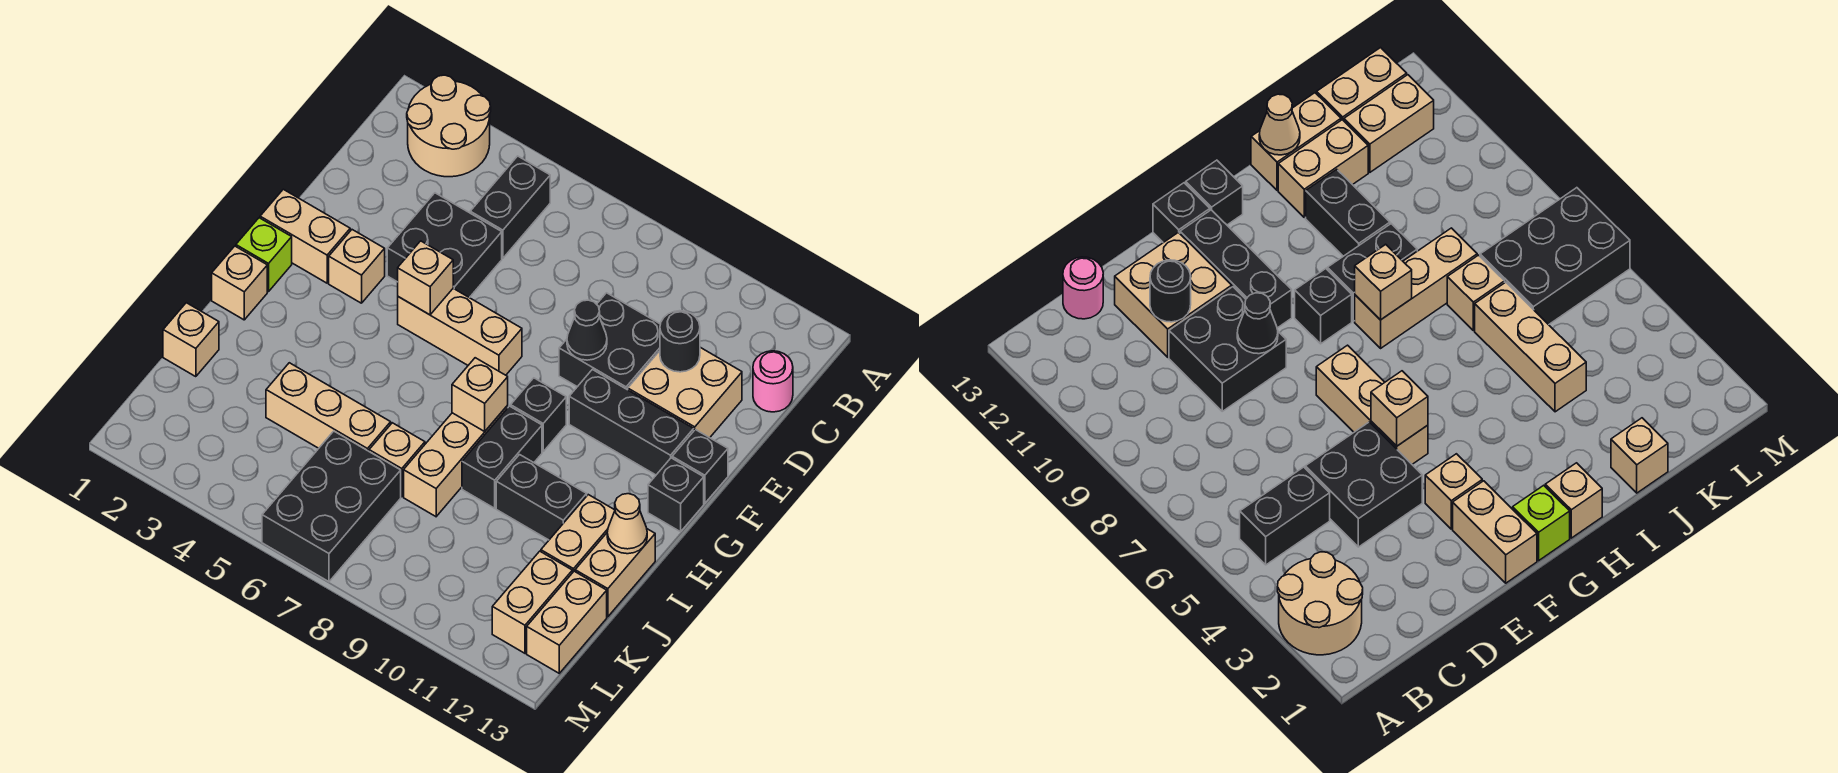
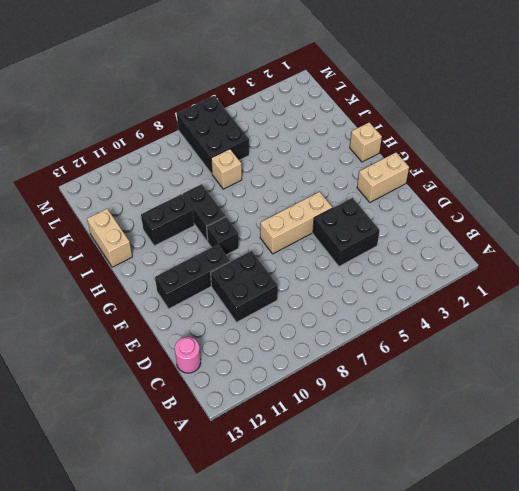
none -> tan 2x2 round brick [407,75,491,177]
none -> black 1x2 brick [470,156,550,258]
none -> tan 2x2 brick [628,347,742,438]
none -> tan 1x1 brick [329,230,385,303]

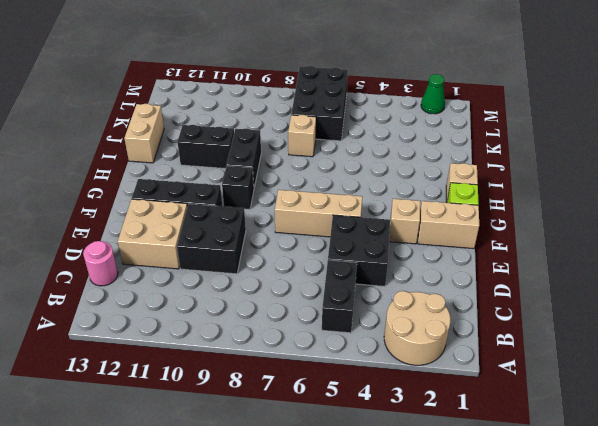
green 1x1 cone [421,74,445,114] -> none
none -> black 1x1 brick [672,430,728,503]
none -> black 1x1 brick [648,458,704,532]
none -> tan 1x3 brick [404,405,508,517]
none -> tan 1x2 brick [541,495,615,573]

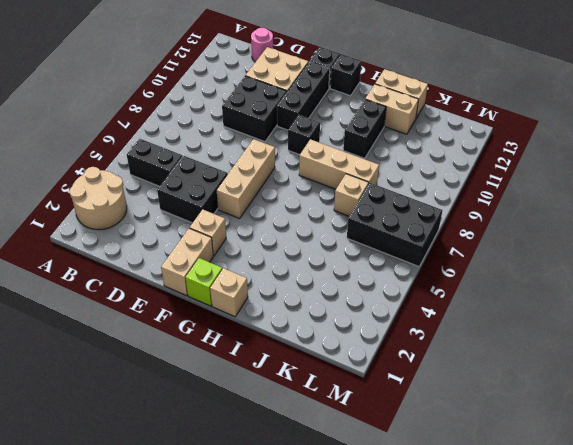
none -> black 1x2 brick [462,406,542,508]
none -> tan 1x1 brick [163,303,219,377]
none -> tan 1x3 brick [266,363,391,451]
none -> tan 1x2 brick [492,551,572,653]

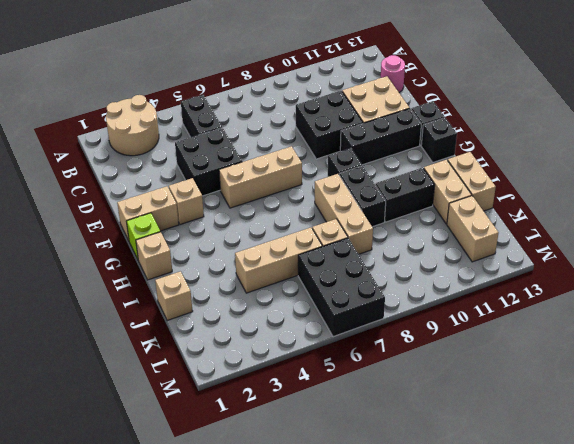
none -> tan 1x2 brick [527,571,607,673]
none -> black 1x1 round brick [660,311,700,372]
none -> black 1x1 cone [567,300,607,360]
none -> tan 1x1 brick [398,241,453,315]

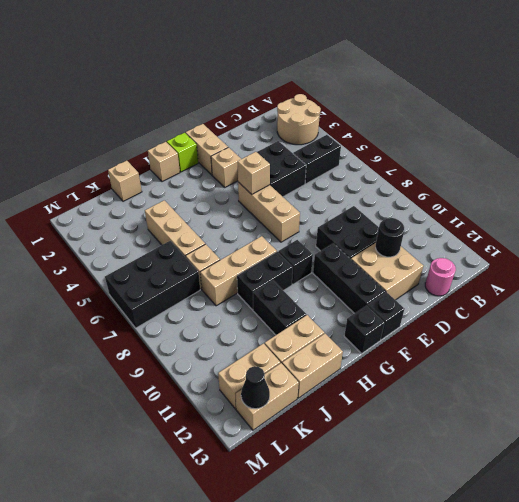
black 1x1 cone [241,366,270,409] -> black 1x1 cone moved to [567,300,607,360]
none -> tan 1x1 brick [452,358,508,431]
none -> tan 1x1 cone [607,494,647,554]

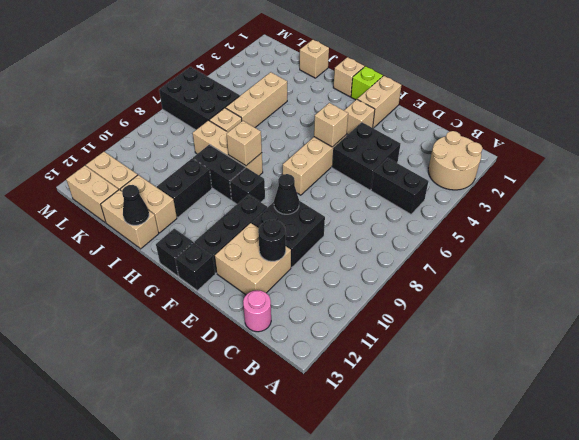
black 1x1 cone [122,185,149,225] -> tan 1x1 cone [607,494,647,554]

